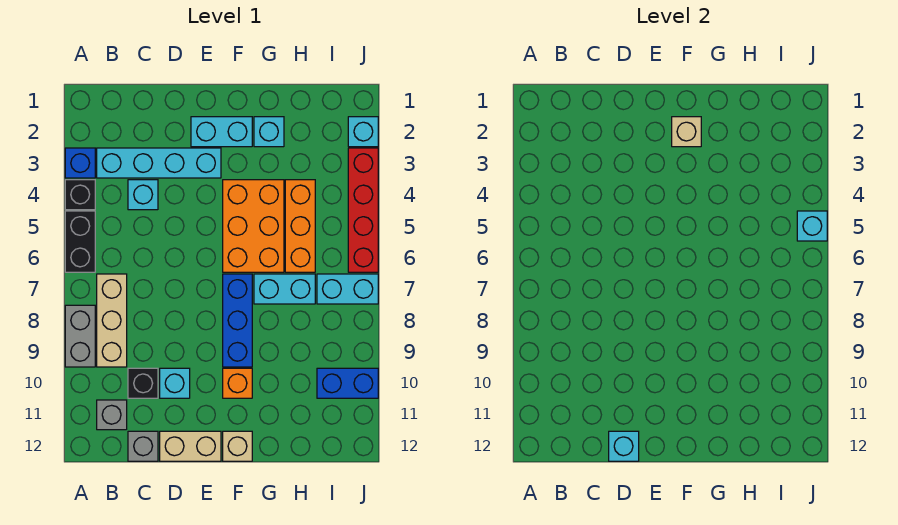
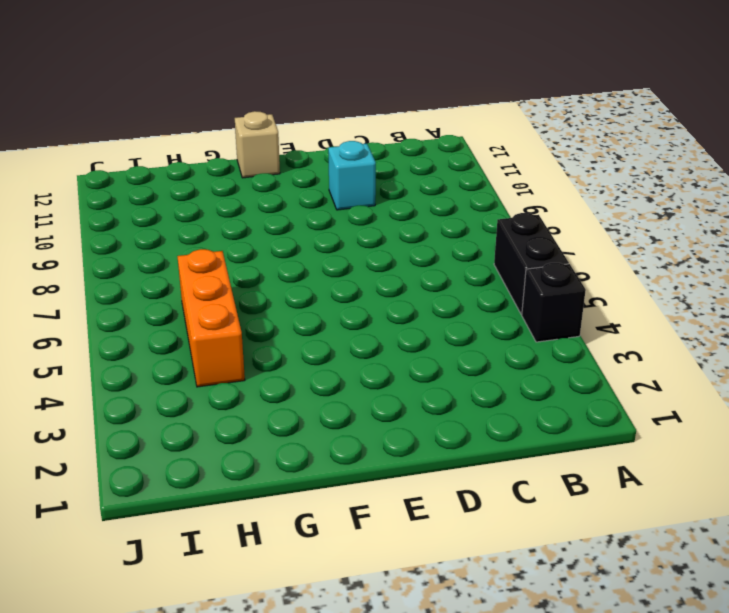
none -> blue 1x1 brick [65,148,95,178]
none -> grey 1x2 brick [65,305,95,367]
none -> cyan 1x4 brick [97,148,221,178]

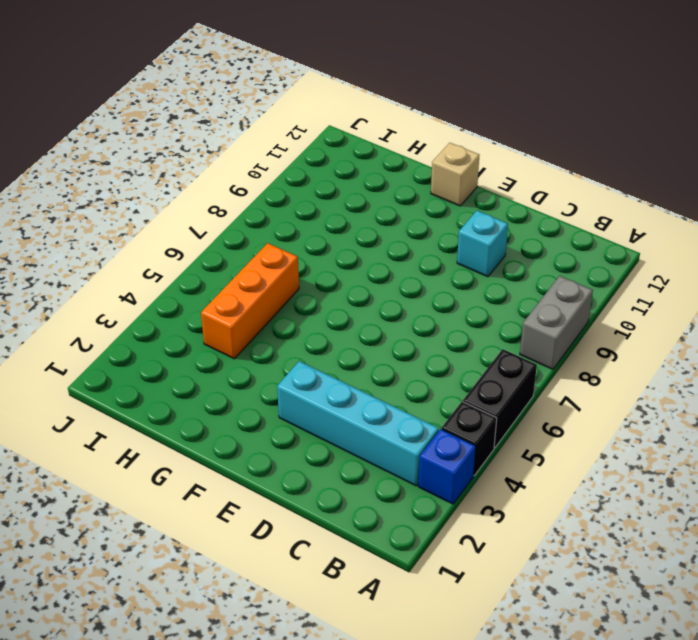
none -> tan 1x3 brick [97,274,127,367]
none -> grey 1x1 brick [97,400,127,430]
none -> cyan 1x1 brick [128,180,158,210]

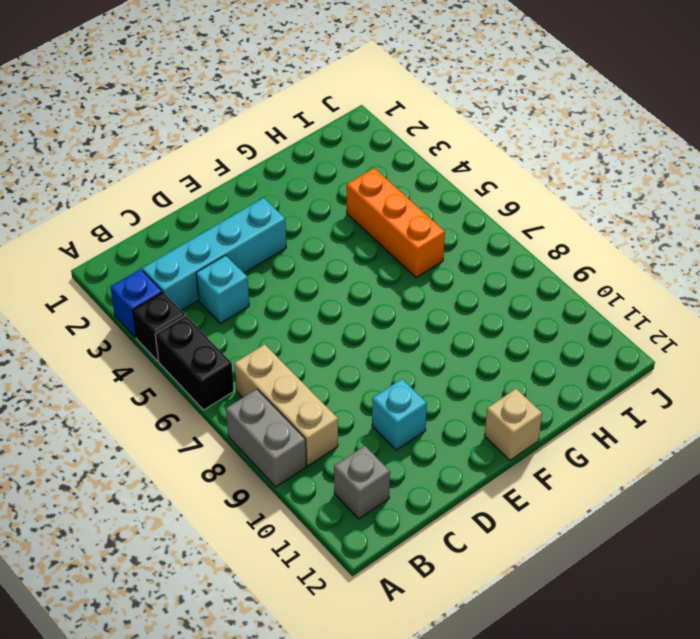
none -> black 1x1 brick [128,368,158,398]
none -> grey 1x1 brick [128,431,158,461]
none -> tan 1x2 brick [160,431,221,461]

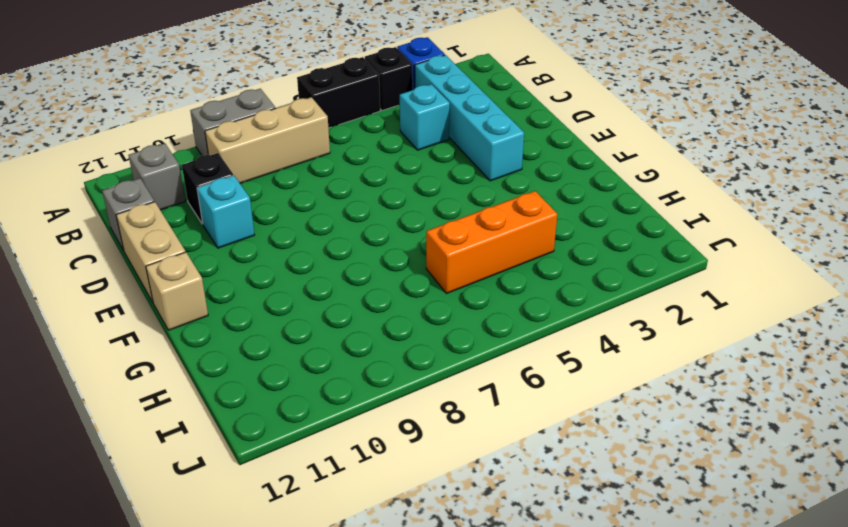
none -> cyan 1x2 brick [191,117,252,147]
none -> orange 2x3 brick [223,180,284,272]
none -> blue 1x3 brick [223,274,252,367]

